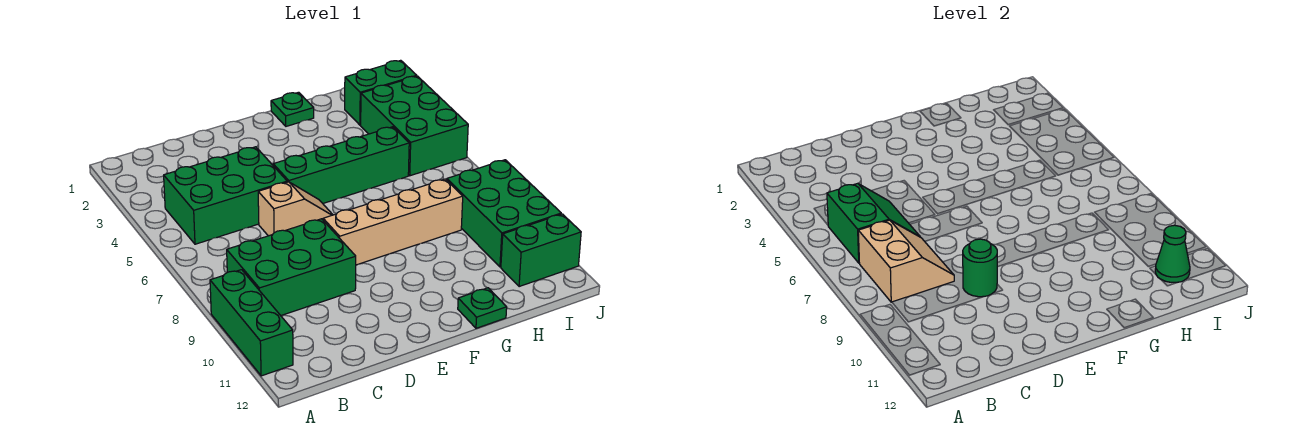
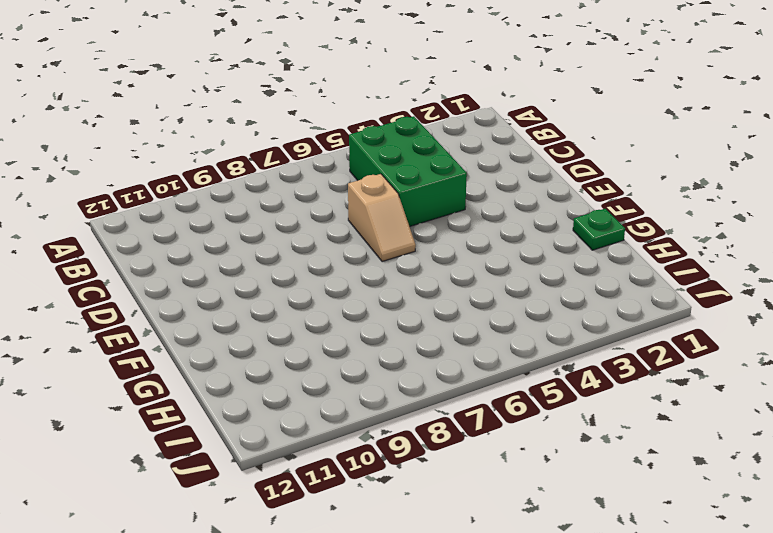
none -> green 1x3 brick [210,270,293,376]
none -> green 2x3 brick [227,219,356,315]
none -> green 1x4 brick [273,127,409,203]

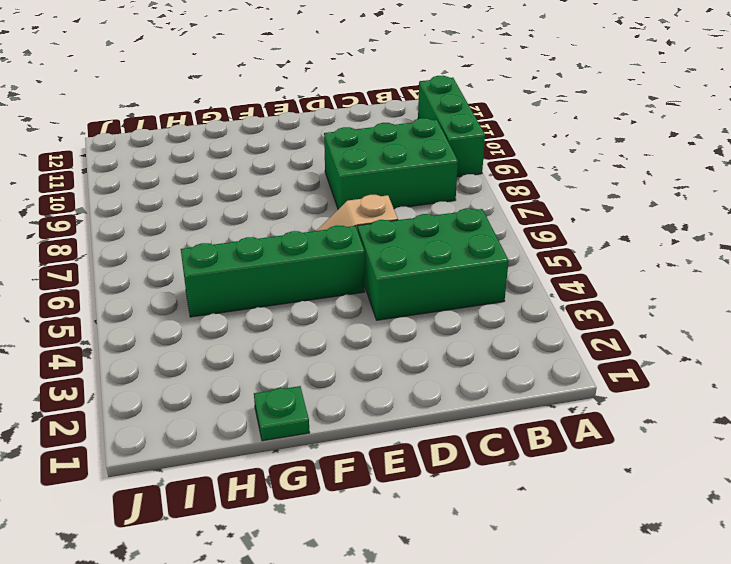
none -> tan 1x4 brick [323,179,463,265]
none -> green 1x1 plate [458,288,507,328]
none -> green 1x2 brick [345,60,417,125]

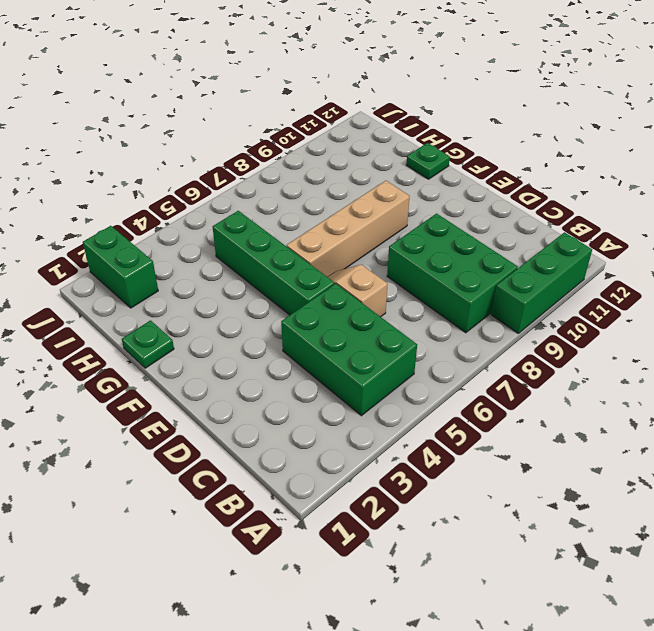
tan 1x4 brick [287,181,410,277] -> tan 1x4 brick turned to [323,179,463,265]
none -> green 2x3 brick [361,76,468,176]
none -> green 2x3 brick [447,160,561,267]
none -> green 1x2 brick [501,214,581,287]

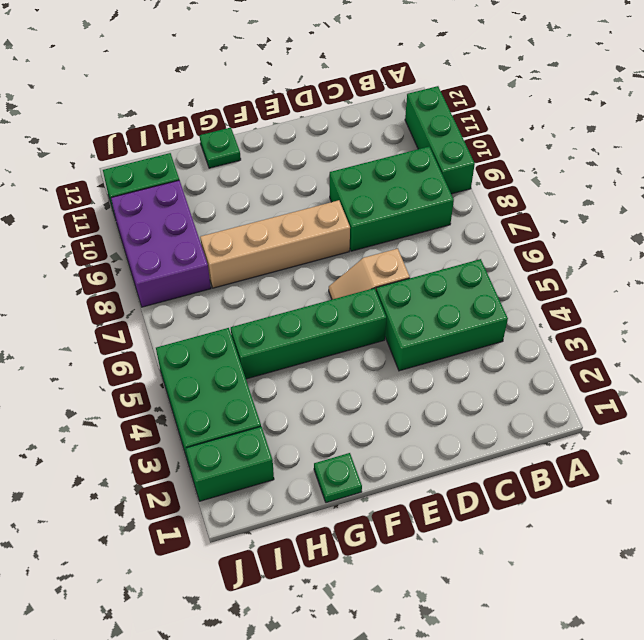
purple 2x3 brick [111,180,211,307] -> green 2x3 brick [447,160,561,267]
none -> green 2x2 slope [827,183,920,263]
none -> tan 2x2 slope [858,220,954,302]
none -> green 1x1 round brick [963,239,997,297]

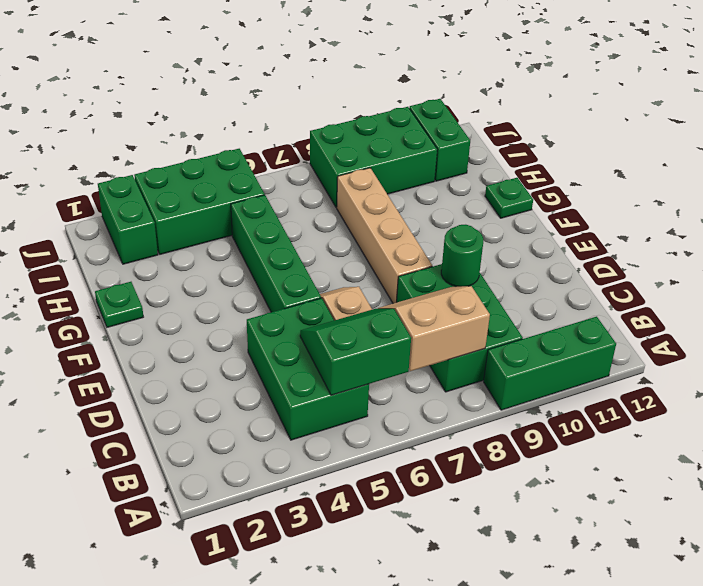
none -> green 1x1 cone [1155,225,1190,282]

